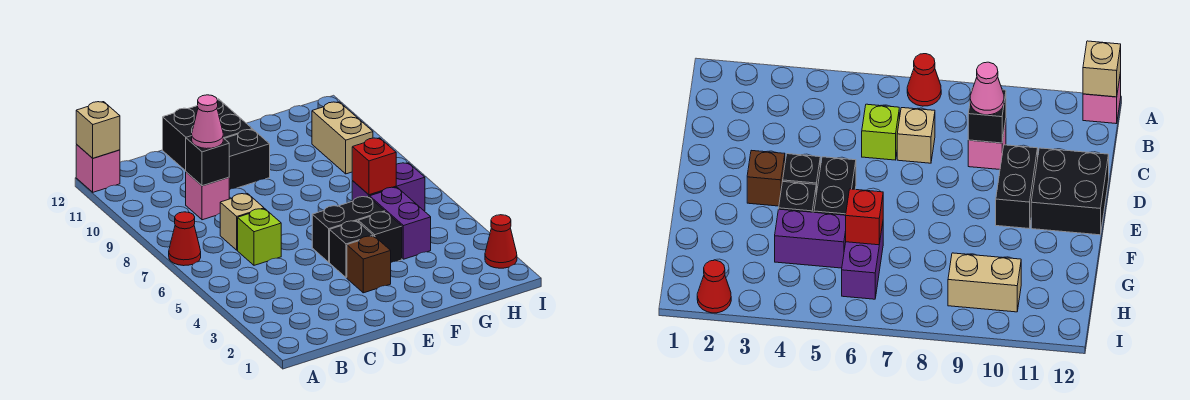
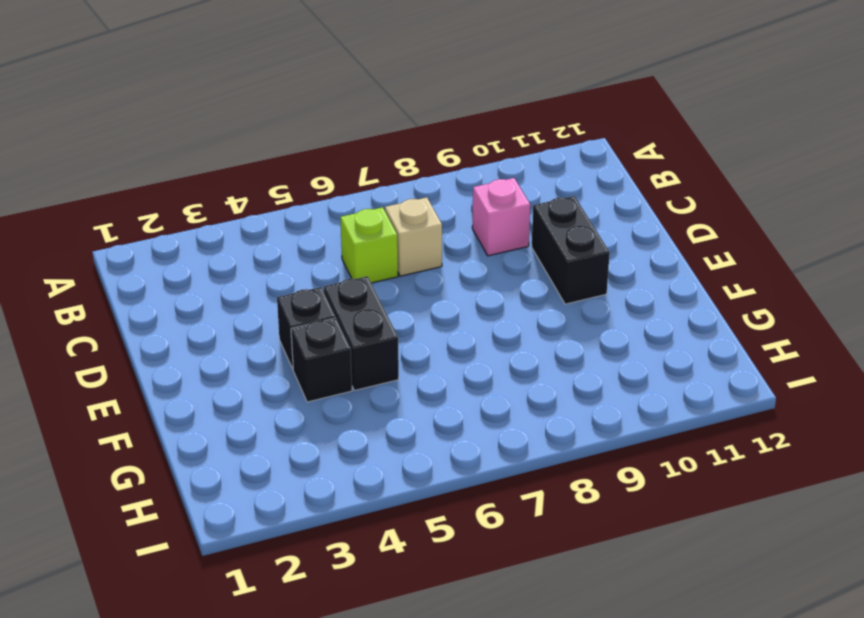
none -> red 1x1 cone [169,212,201,266]
none -> pink 1x1 brick [76,145,120,192]
none -> black 2x2 brick [163,99,252,171]

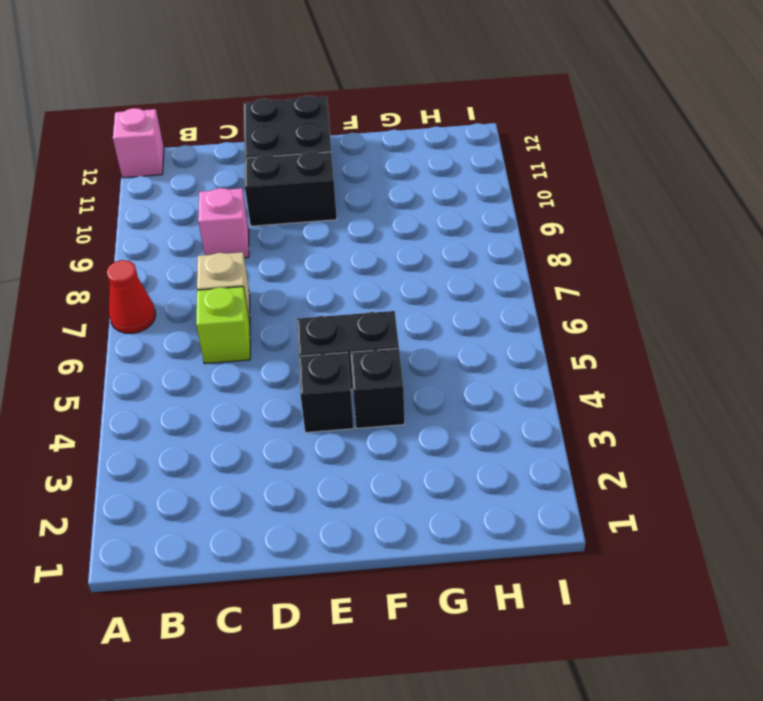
none -> brown 1x1 brick [347,236,391,293]
none -> purple 1x2 brick [370,187,431,259]
none -> purple 1x2 brick [352,163,425,211]

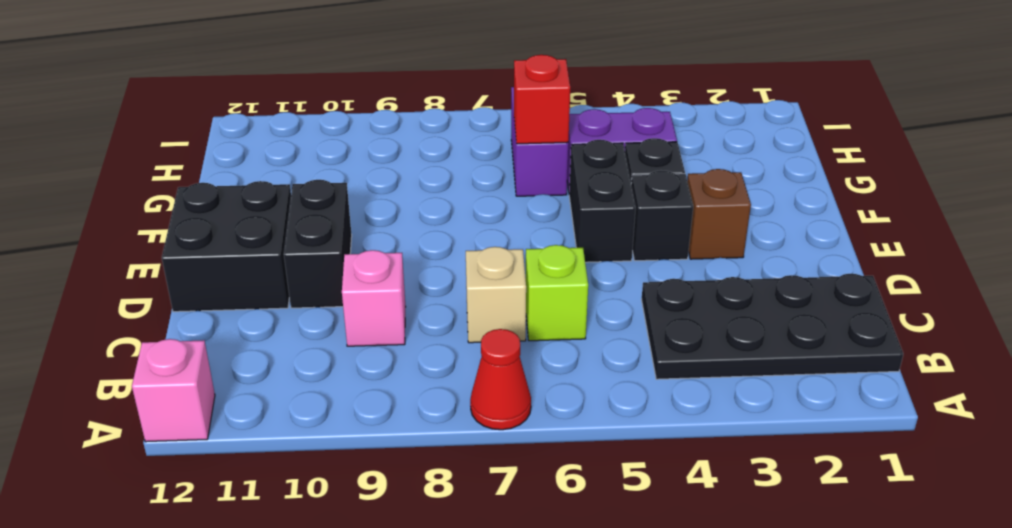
black 2x4 plate [642,274,903,379] -> none
none -> tan 1x2 brick [312,102,373,174]
none -> red 1x1 cone [485,215,517,268]
none -> tan 1x1 brick [76,102,120,158]

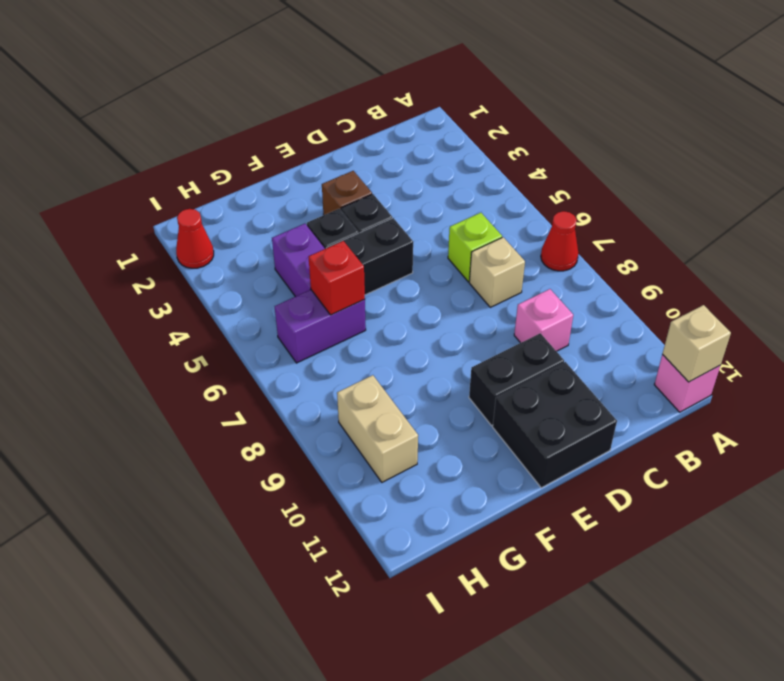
none -> black 1x1 brick [186,136,229,186]
none -> pink 1x1 cone [192,95,223,149]

